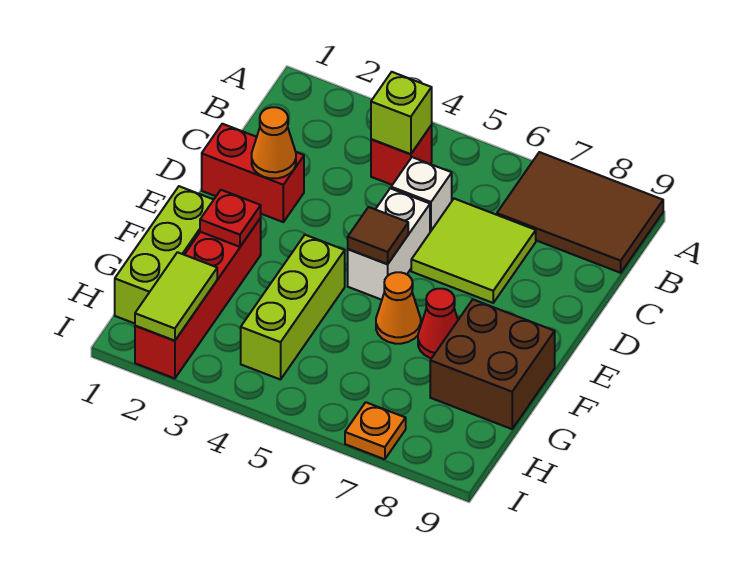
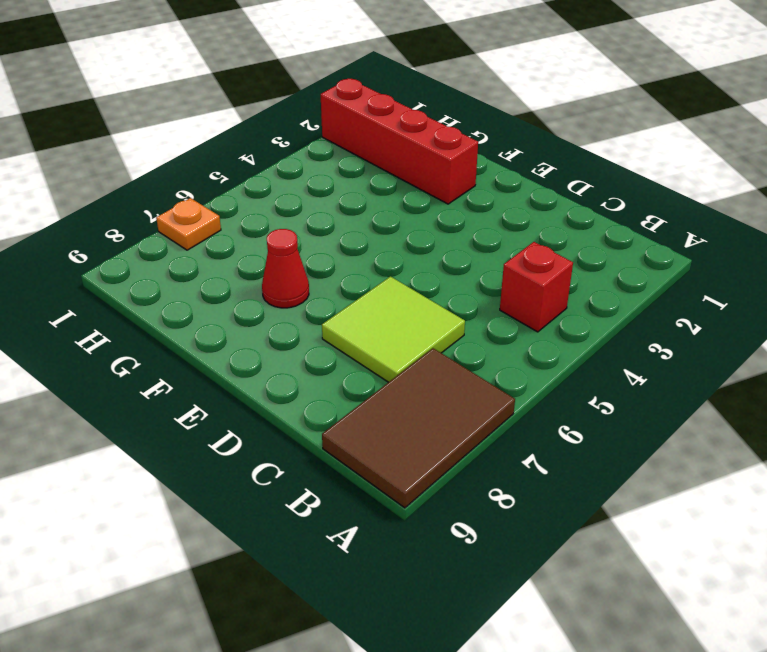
none -> white 1x1 brick [391,157,452,232]
none -> red 1x2 brick [202,124,304,222]
none -> white 1x2 brick [348,188,430,300]

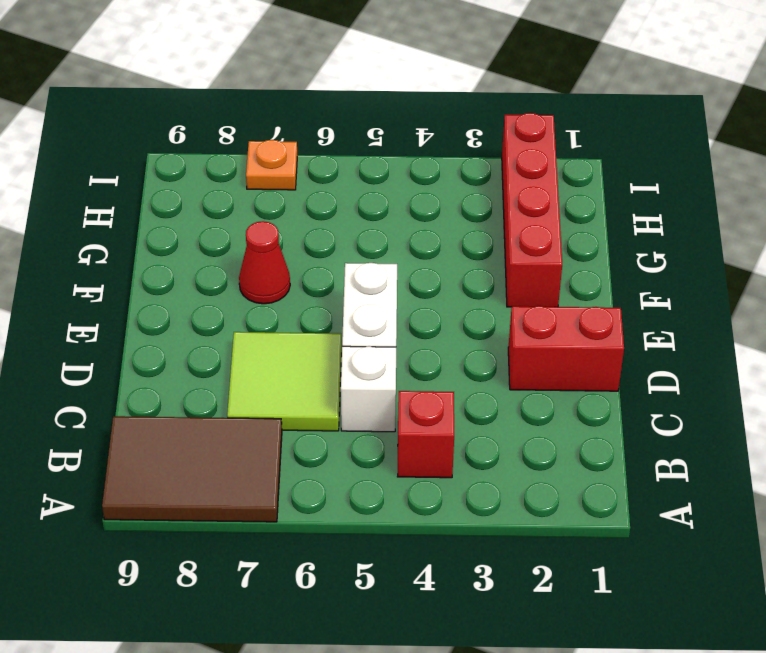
none -> lime 1x3 brick [115,186,214,323]
none -> lime 1x3 brick [241,235,345,380]
none -> orange 1x1 cone [376,272,421,344]

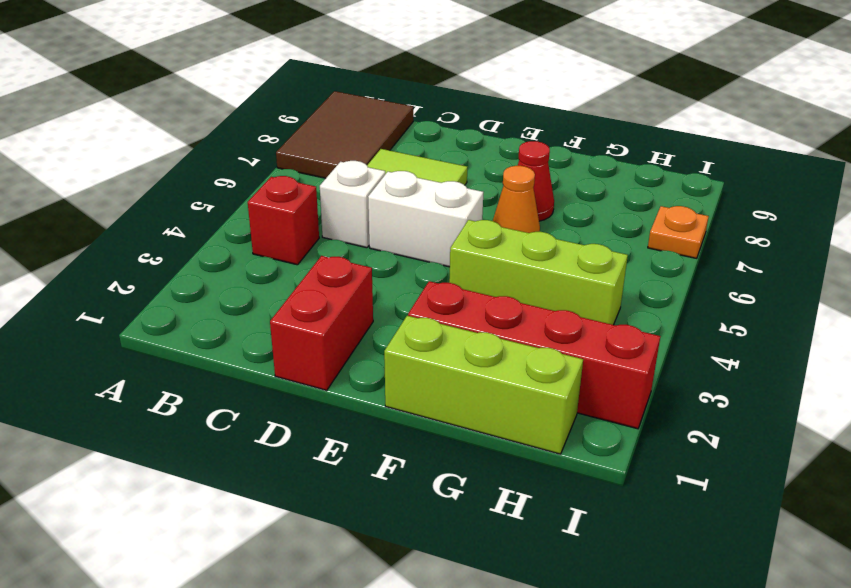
none -> brown 2x2 brick [430,300,555,429]
none -> lime 1x1 brick [371,72,432,154]
none -> orange 1x1 cone [252,107,296,178]

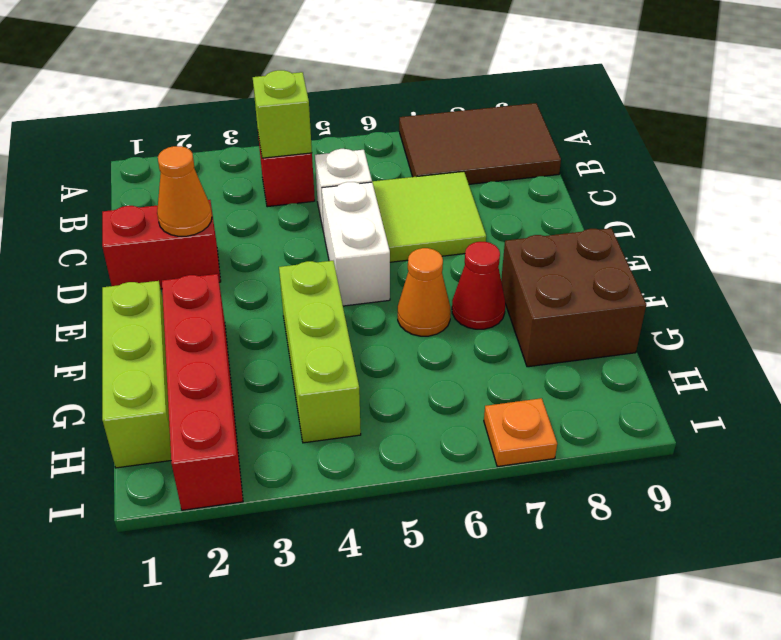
none -> brown 1x1 tile [348,207,408,264]
none -> red 1x1 plate [200,190,261,247]
none -> lime 1x2 tile [135,252,217,341]

